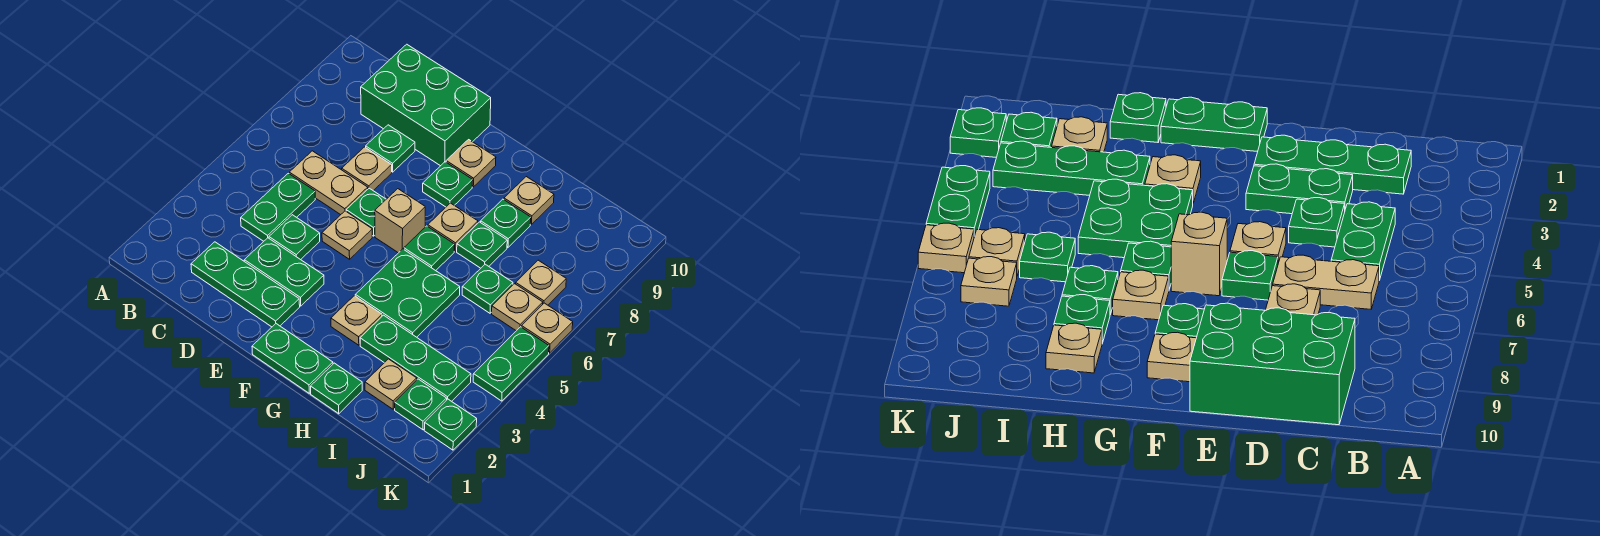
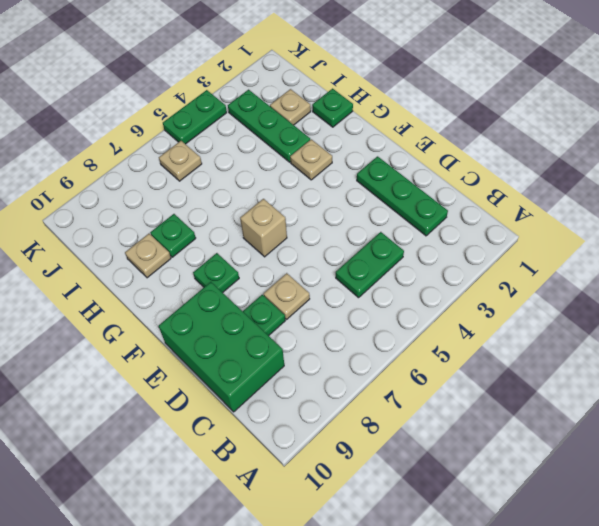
none -> tan 1x2 plate [289,151,368,215]
none -> green 1x2 plate [244,238,324,306]
none -> green 1x1 plate [269,215,320,260]
none -> tan 1x1 plate [322,211,372,259]

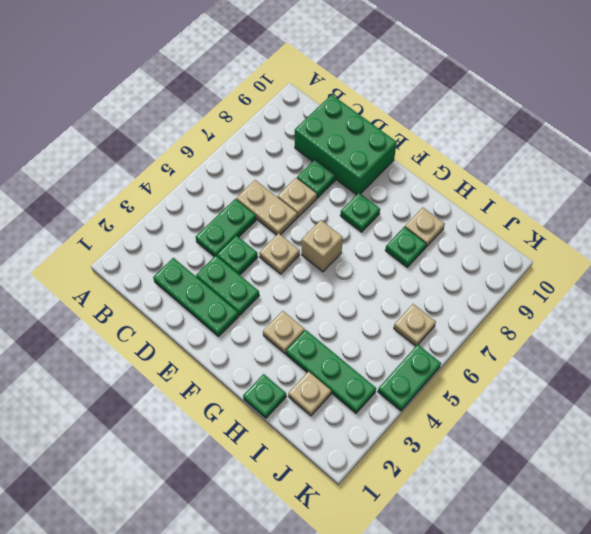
none -> green 1x1 plate [346,188,386,236]
none -> green 1x2 plate [252,324,333,393]
none -> tan 1x1 plate [446,140,496,187]
none -> green 2x2 plate [355,249,460,337]

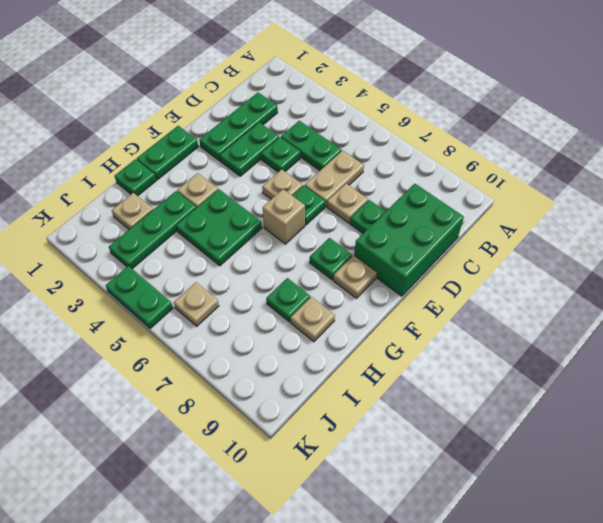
none -> green 1x1 plate [404,226,454,271]
none -> tan 1x1 plate [428,203,478,251]
none -> green 1x1 plate [457,222,507,268]
none -> green 1x1 plate [462,264,513,313]

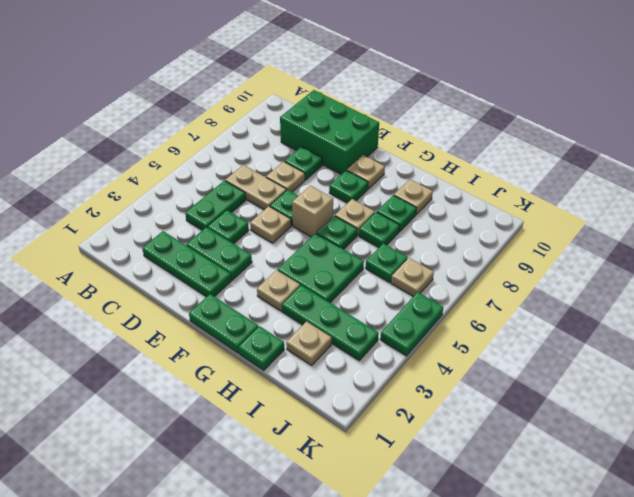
none -> green 1x1 plate [395,379,447,430]
none -> tan 1x1 plate [516,260,566,305]
none -> green 1x1 plate [424,399,477,450]
none -> tan 1x1 plate [522,303,573,353]

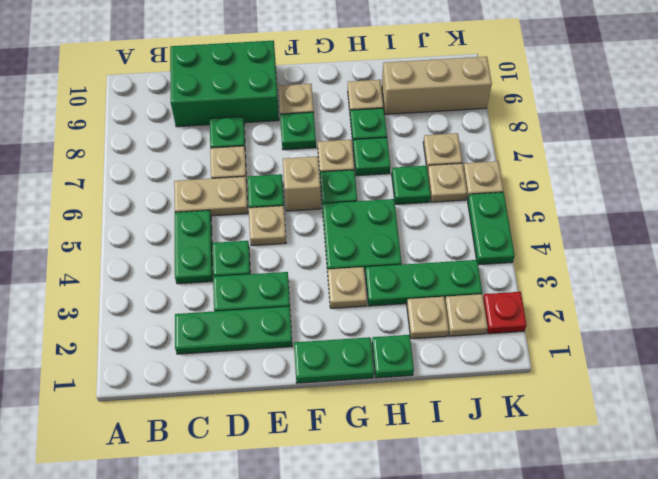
tan 1x3 brick [382,57,492,114] -> none
tan 1x1 plate [445,294,488,336] -> green 1x1 plate [395,379,447,430]
red 1x1 plate [483,292,527,334] -> green 1x1 plate [424,399,477,450]

